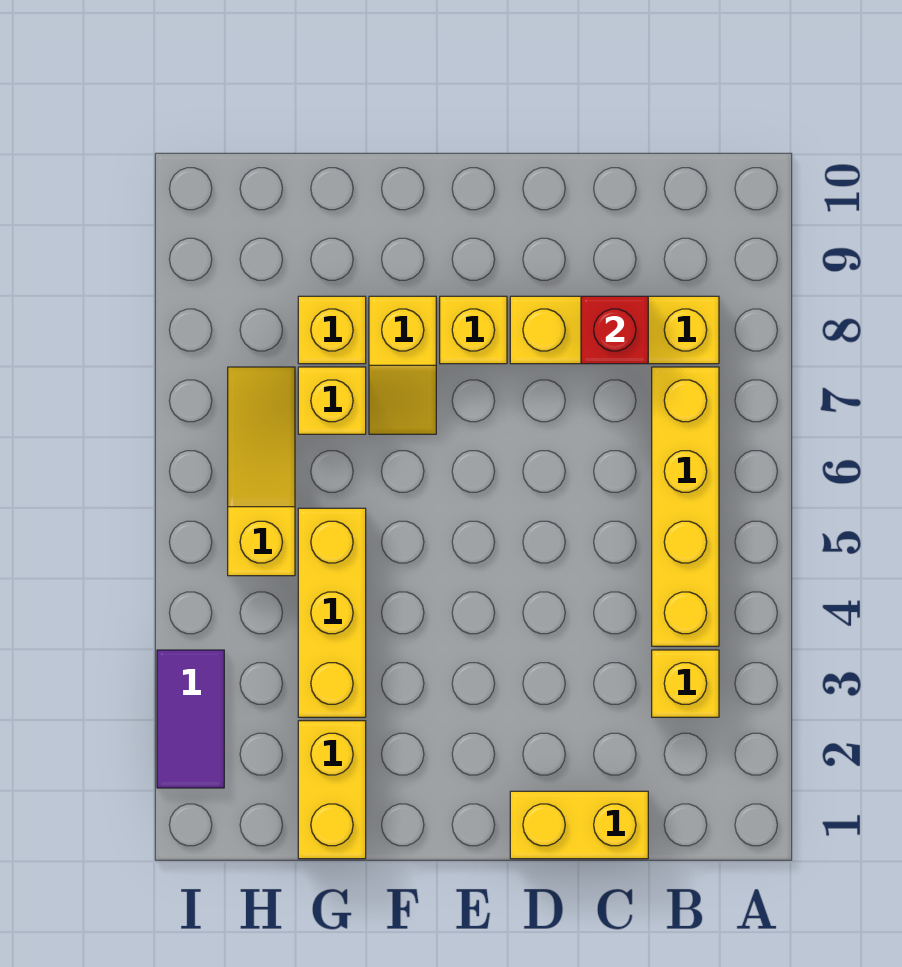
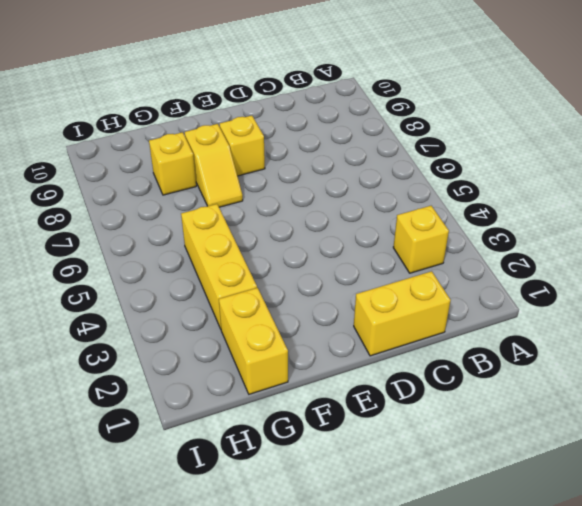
none -> yellow 1x4 brick [652,367,719,646]
none -> yellow 1x3 brick [510,296,719,364]
none -> yellow 1x1 brick [298,367,366,434]

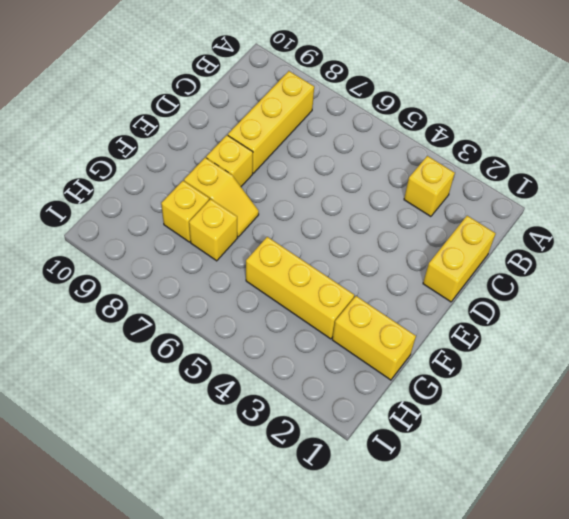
none -> yellow 1x4 brick [652,367,719,646]
none -> yellow 1x3 slope [228,367,295,576]
none -> purple 1x2 tile [157,650,224,788]

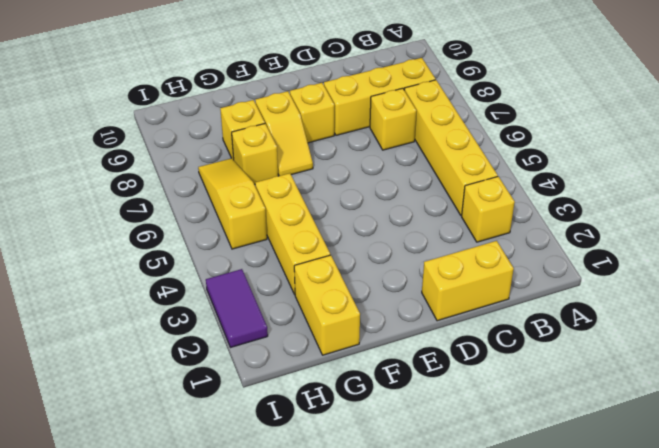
yellow 1x1 brick [370,88,416,150] -> none
none -> red 1x1 brick [581,296,648,364]

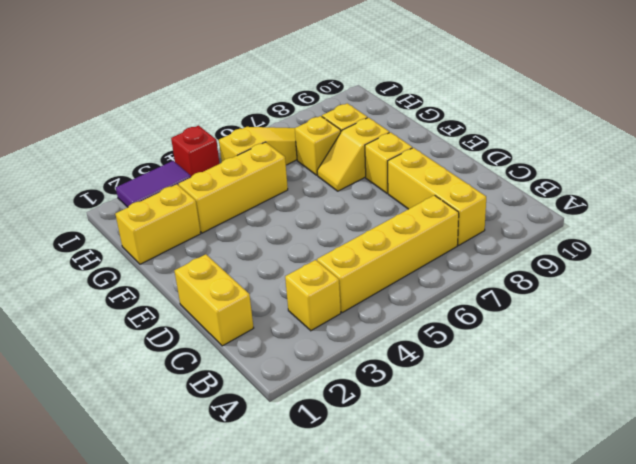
red 1x1 brick [171,126,220,177] -> red 1x1 brick moved to [581,296,648,364]

